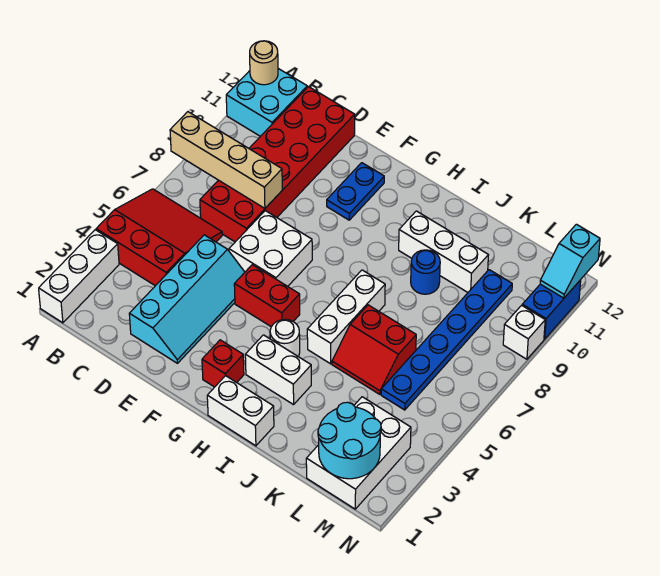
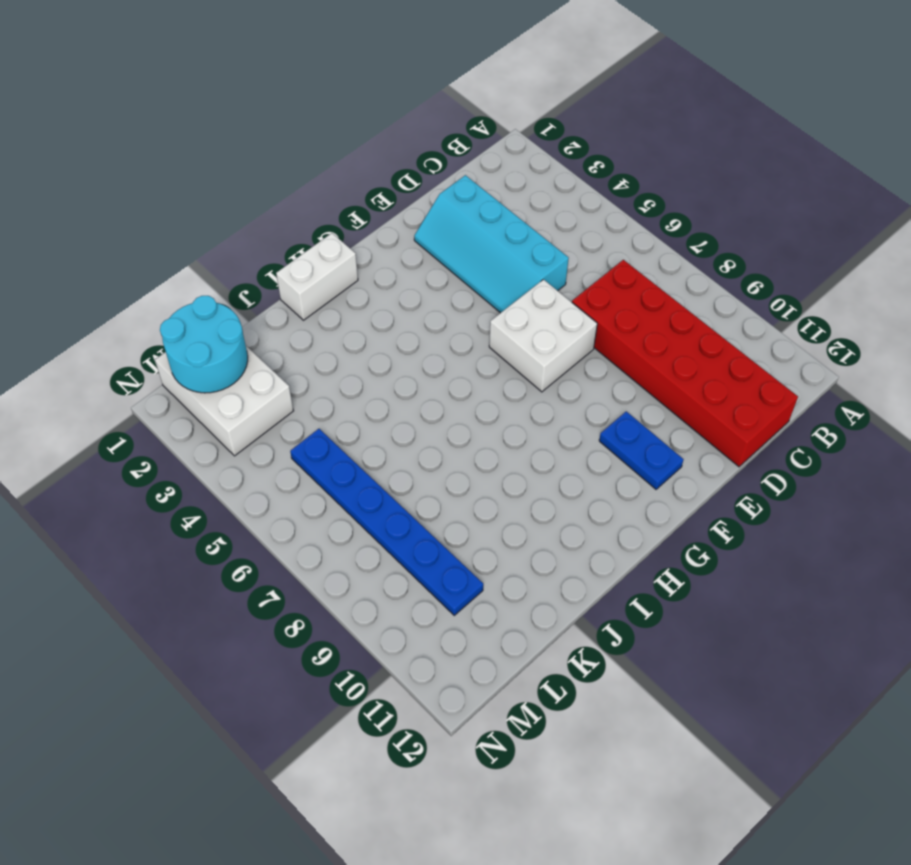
none -> white 1x3 brick [39,230,119,323]
none -> red 3x3 slope [96,189,222,286]
none -> cyan 2x2 brick [226,69,307,136]

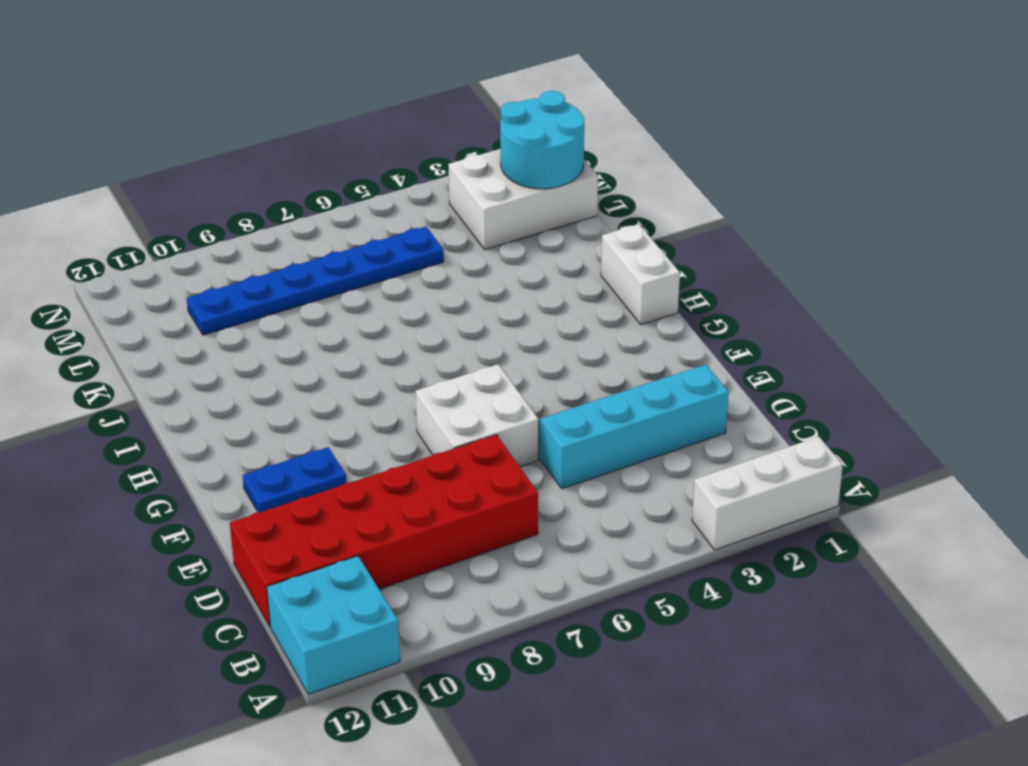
none -> red 3x3 slope [96,189,222,286]
none -> red 1x2 brick [234,265,300,327]
none -> red 1x1 brick [202,340,244,387]

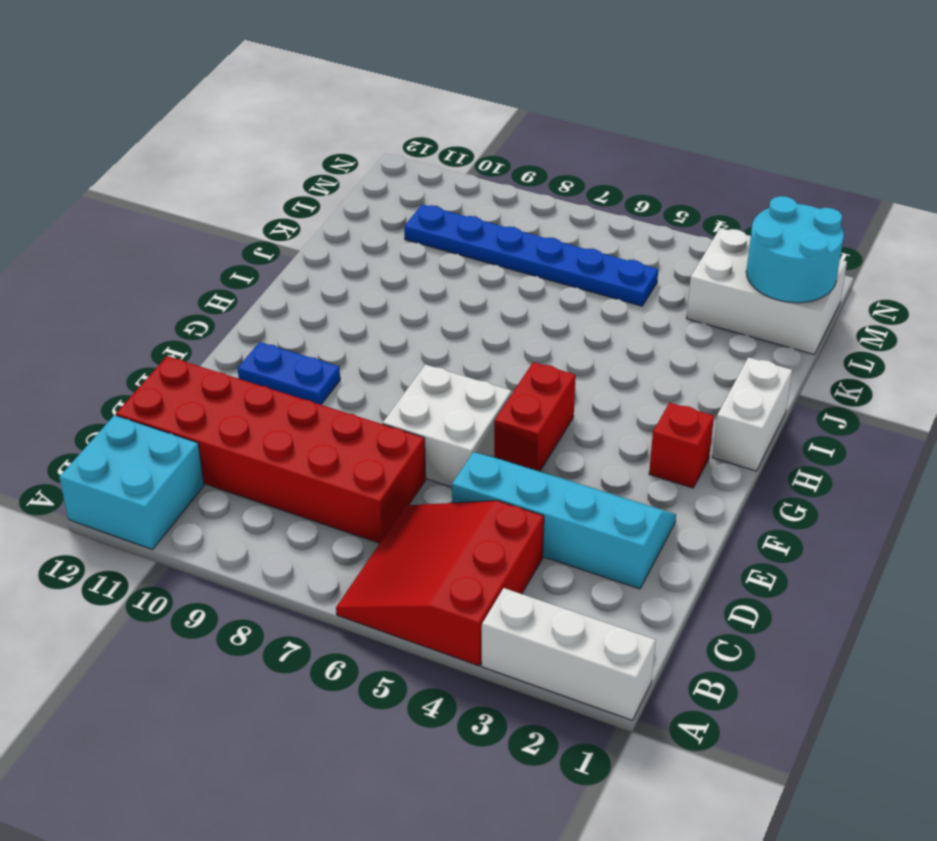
none -> white 1x2 brick [245,335,311,405]
none -> white 1x1 round brick [270,319,300,357]
none -> white 1x3 brick [307,270,385,364]

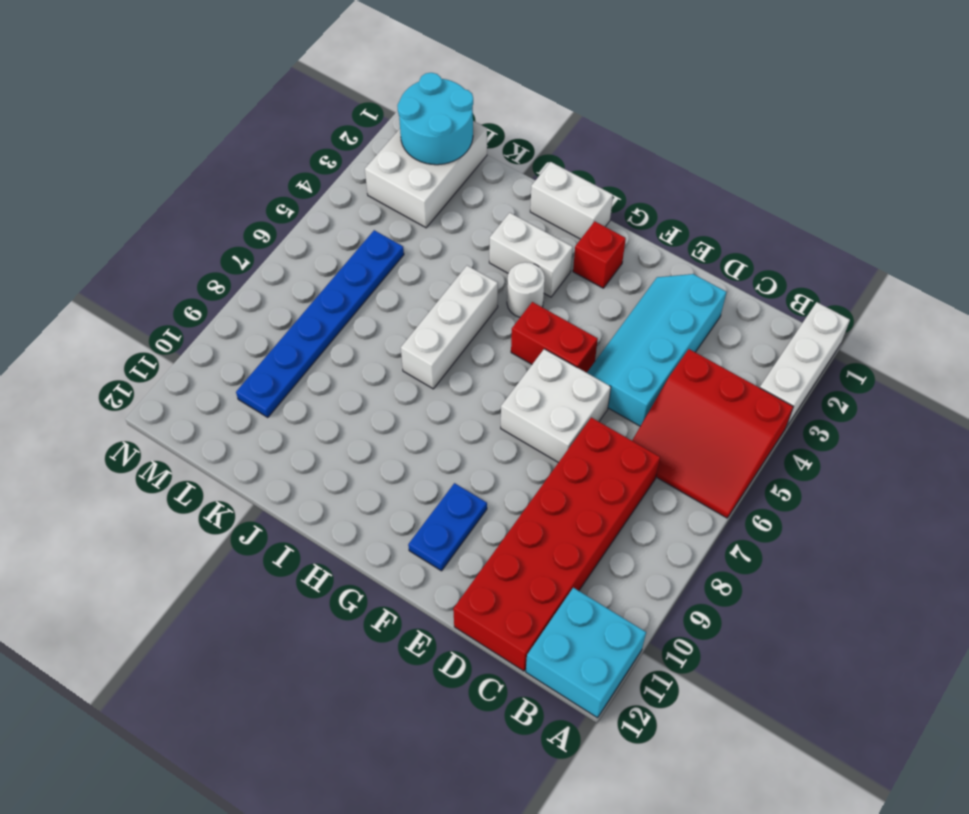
none -> white 1x3 brick [399,211,488,292]
none -> red 2x2 slope [332,305,416,394]
none -> blue 1x1 round brick [411,250,440,294]

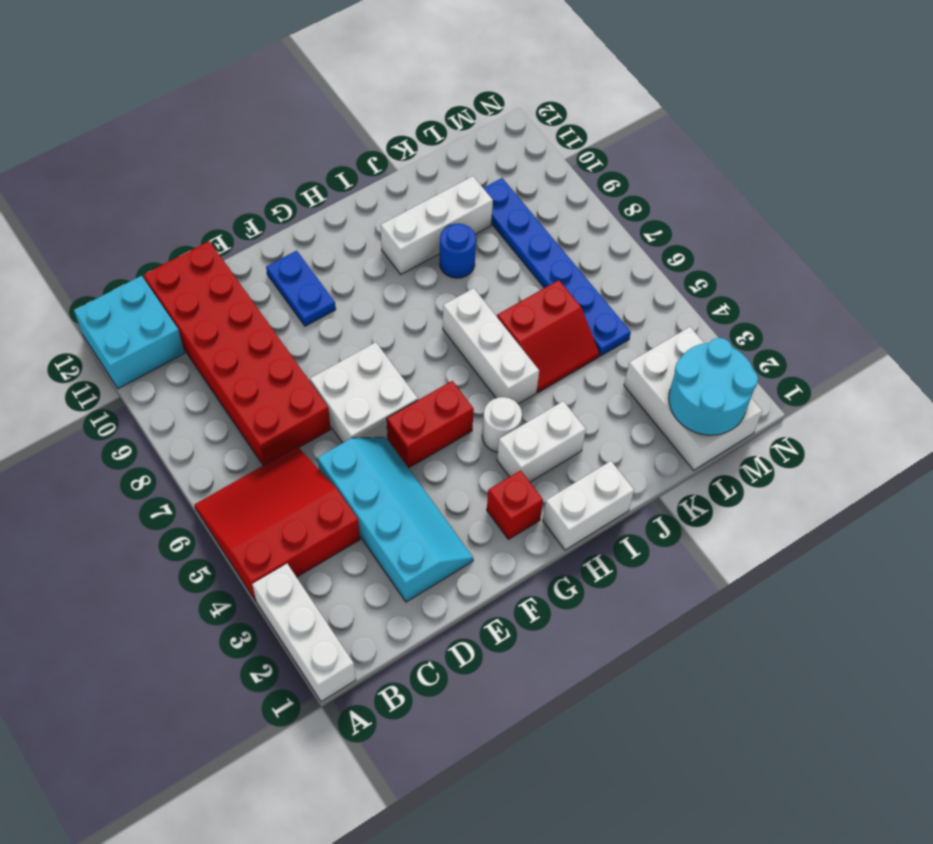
none -> white 1x1 brick [503,305,545,359]
none -> blue 1x2 brick [522,280,581,339]
none -> tan 1x4 brick [170,112,282,208]

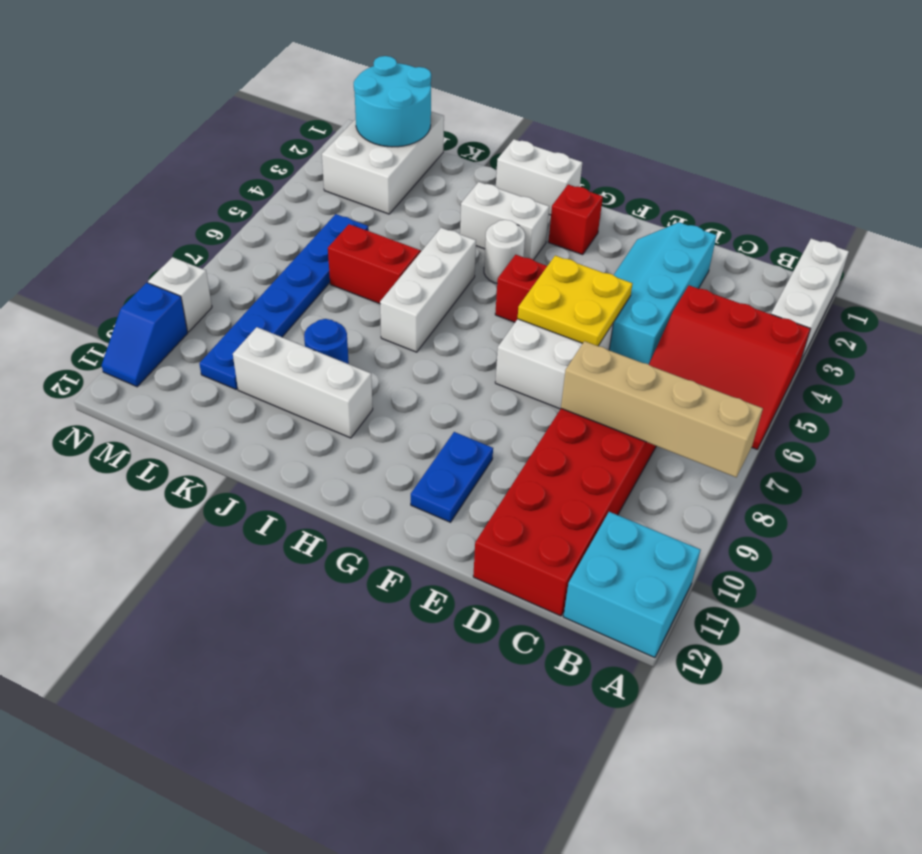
yellow 2x2 plate [517,256,632,346] -> none
blue 1x2 slope [102,283,188,387] -> blue 1x2 brick [522,280,581,339]
none -> tan 1x1 round brick [250,41,278,85]
none -> cyan 1x2 slope [540,224,600,298]

